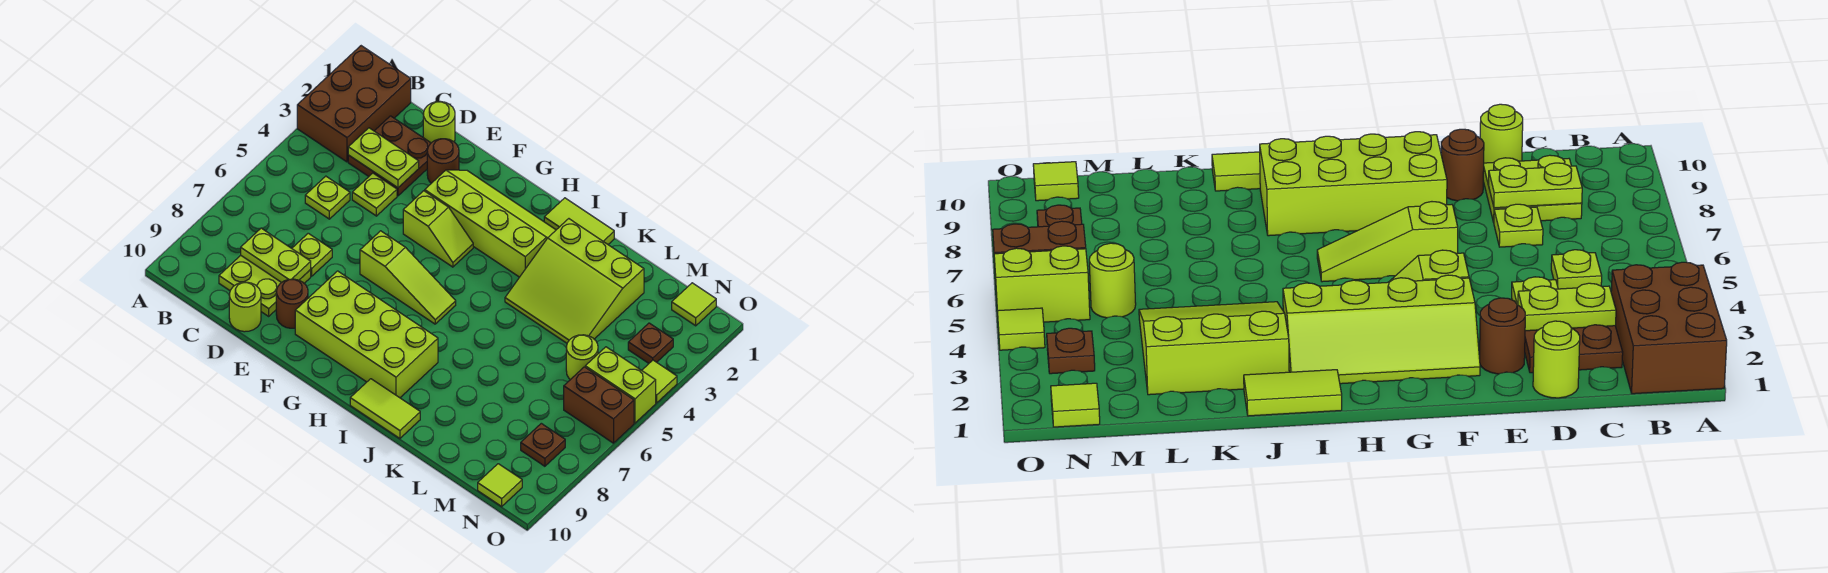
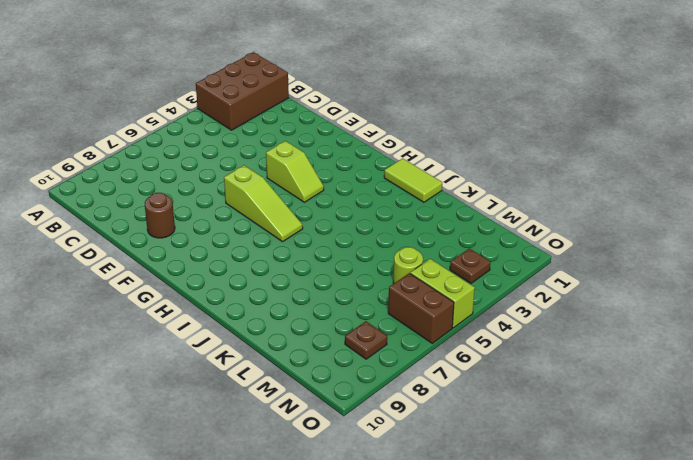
none -> brown 2x2 plate [348,116,431,196]
none -> lime 1x1 plate [305,176,350,219]
none -> lime 2x2 plate [219,255,311,316]

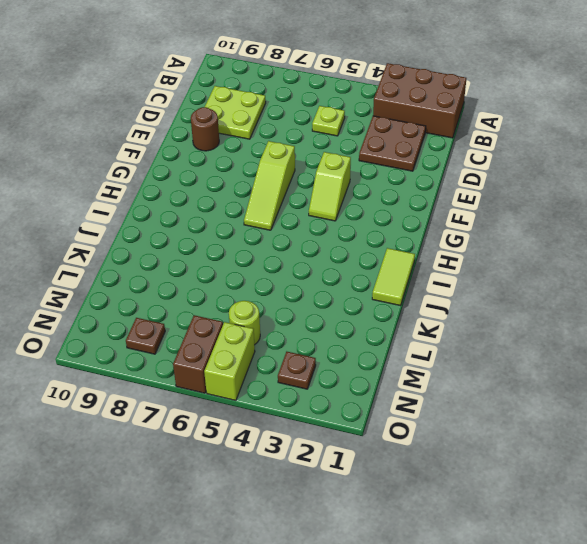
none -> lime 1x1 round brick [423,101,455,143]
none -> lime 1x1 plate [352,173,397,216]
none -> lime 1x1 plate [292,233,332,276]

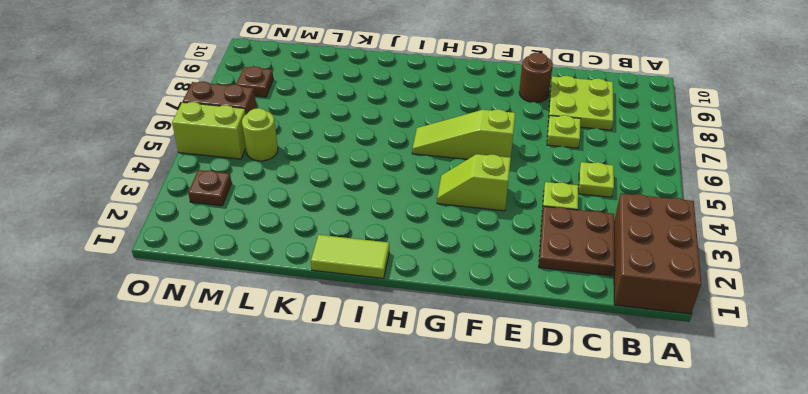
none -> lime 1x1 round brick [423,101,455,143]
none -> lime 1x1 round brick [229,282,261,332]
none -> brown 1x1 round brick [427,139,459,183]

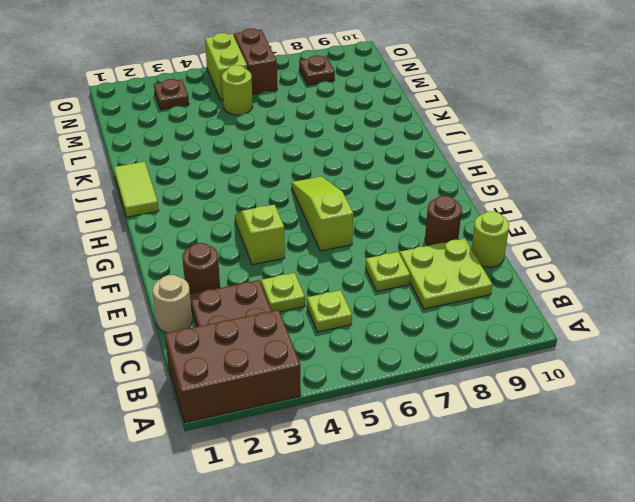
tan 1x1 round brick [153,275,192,333] -> lime 1x1 round brick [423,101,455,143]
none -> lime 2x4 slope [425,170,556,277]
none -> lime 2x4 brick [295,271,438,398]
none -> lime 1x2 tile [350,379,420,438]

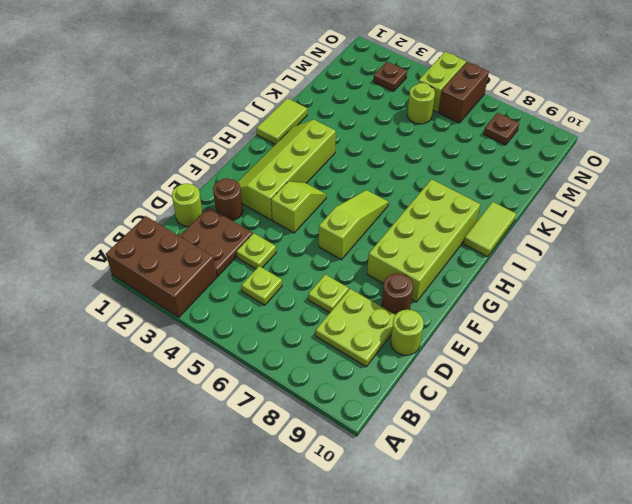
none -> lime 3x3 slope [505,219,644,343]
none -> lime 1x1 tile [672,283,716,326]
none -> lime 1x1 tile [478,464,522,506]

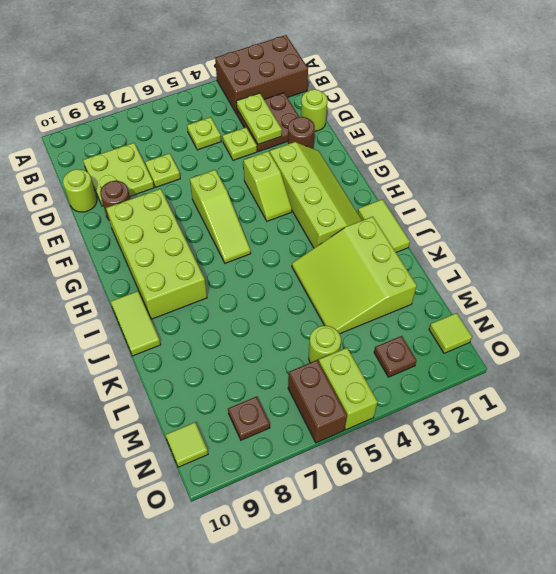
none -> lime 1x1 tile [642,360,677,403]
none -> lime 1x2 plate [241,228,311,283]

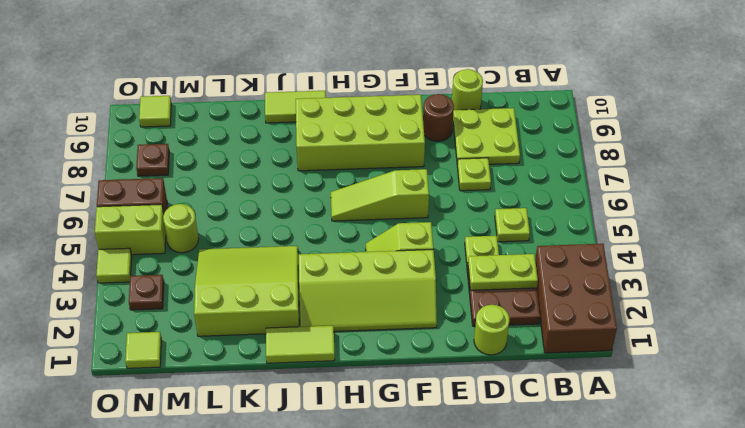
none -> brown 1x1 round brick [427,139,459,183]
none -> lime 1x2 plate [241,228,311,283]

